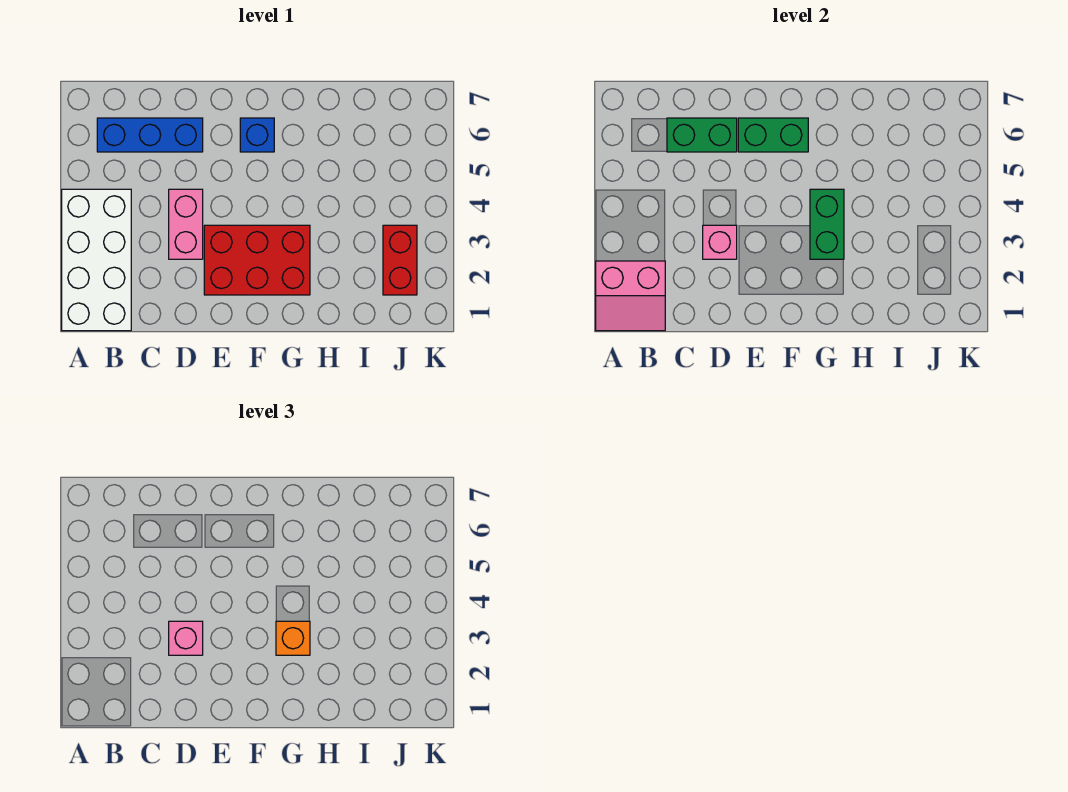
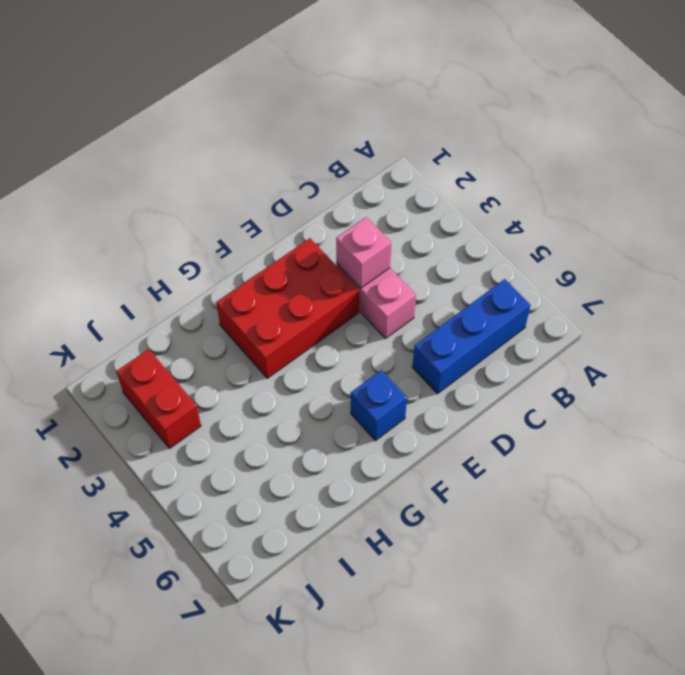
none -> white 2x4 brick [62,189,131,331]
none -> pink 2x2 slope [596,261,665,331]
none -> green 1x2 brick [667,118,737,152]

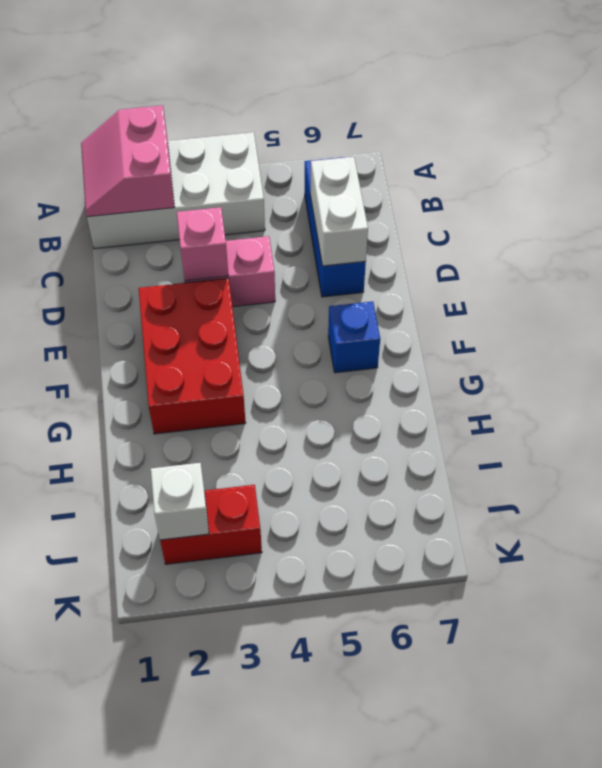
white 1x2 brick [310,157,368,266] -> green 1x2 brick [667,118,737,152]
white 1x1 brick [151,463,209,540] -> none
none -> green 1x2 brick [738,118,808,152]
none -> green 1x2 brick [810,189,844,259]
none -> pink 1x1 brick [169,621,203,655]

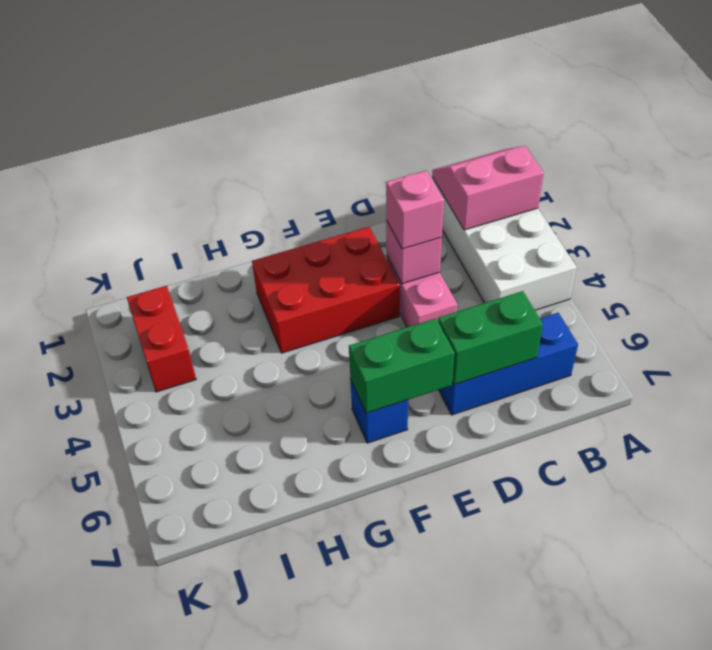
none -> green 1x2 brick [810,189,844,259]
none -> orange 1x1 brick [276,621,310,655]

